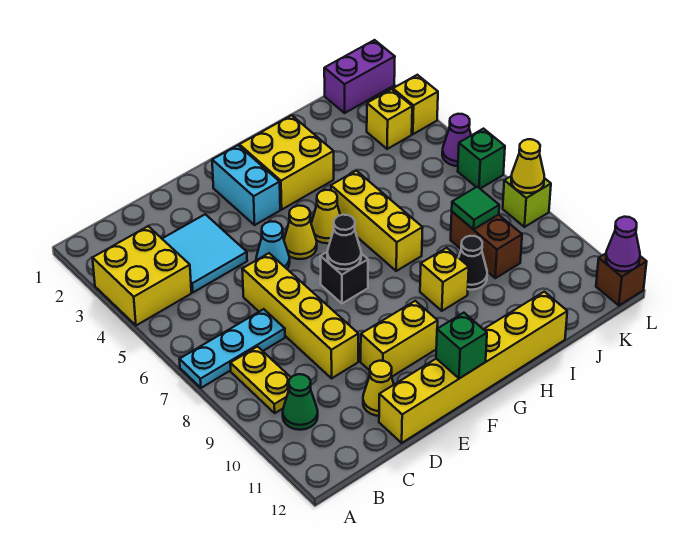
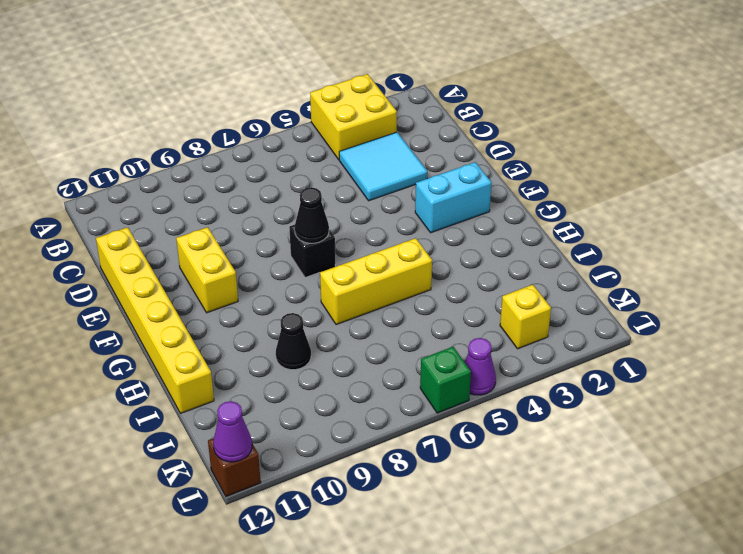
none -> cyan 1x3 plate [179,309,285,388]
none -> yellow 1x2 plate [230,347,291,413]
none -> green 1x1 cone [283,374,318,430]
none -> yellow 1x4 brick [242,253,358,378]

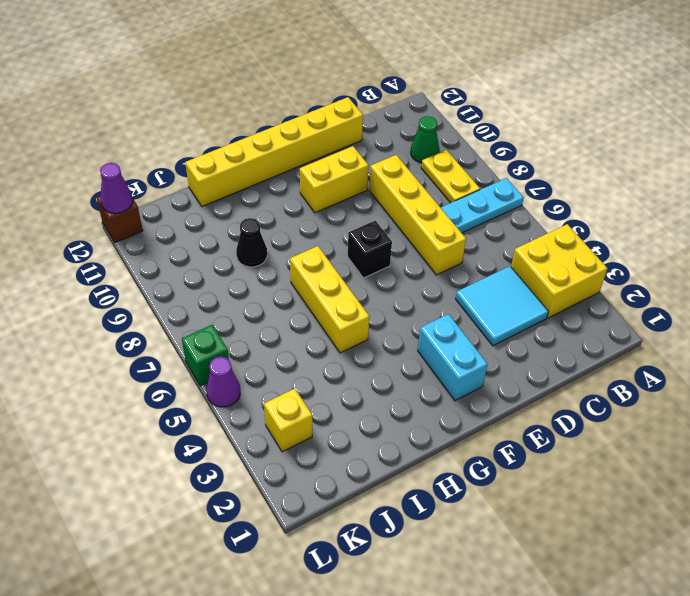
none -> yellow 1x1 cone [363,361,394,416]
none -> cyan 1x1 cone [256,221,290,269]
none -> yellow 1x1 cone [284,206,317,259]
none -> yellow 2x2 brick [239,115,334,209]

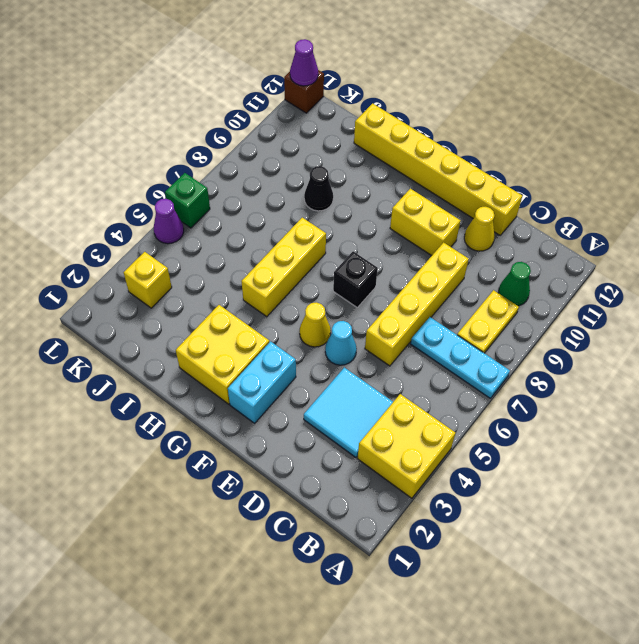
none -> yellow 1x1 cone [311,190,340,243]
none -> yellow 1x1 brick [420,248,469,311]
none -> brown 1x2 brick [451,212,522,278]
none -> purple 1x2 brick [324,40,395,113]

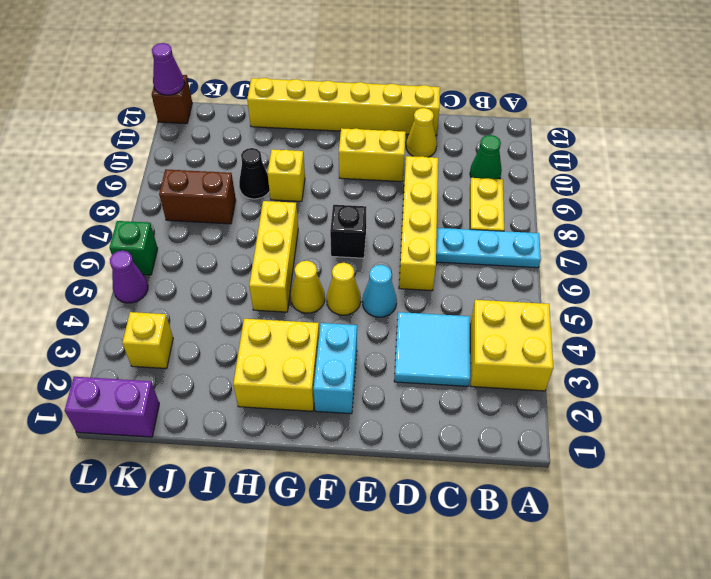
brown 1x2 brick [159,169,236,224] -> brown 1x2 brick turned to [451,212,522,278]
none -> yellow 1x1 brick [393,75,438,134]
none -> lime 1x1 brick [503,176,551,227]
none -> black 1x1 cone [327,215,361,269]
none -> green 1x1 brick [436,313,487,379]

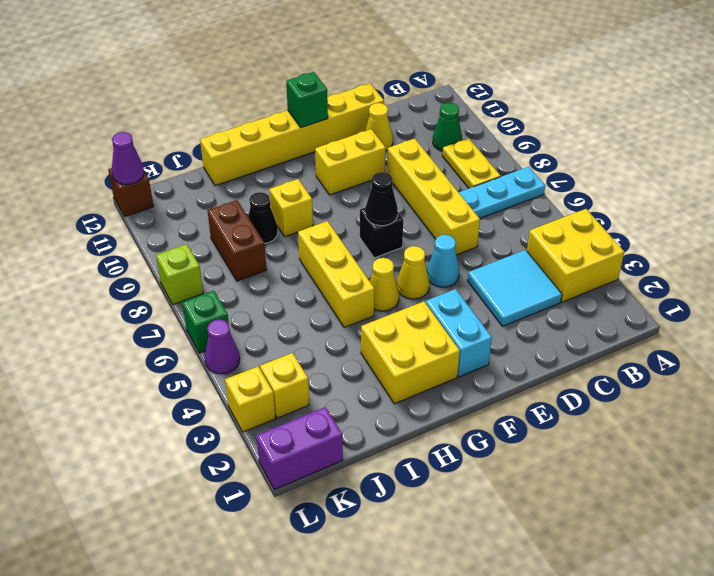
none -> green 1x1 tile [452,187,499,229]
none -> yellow 1x1 cone [511,139,544,193]

